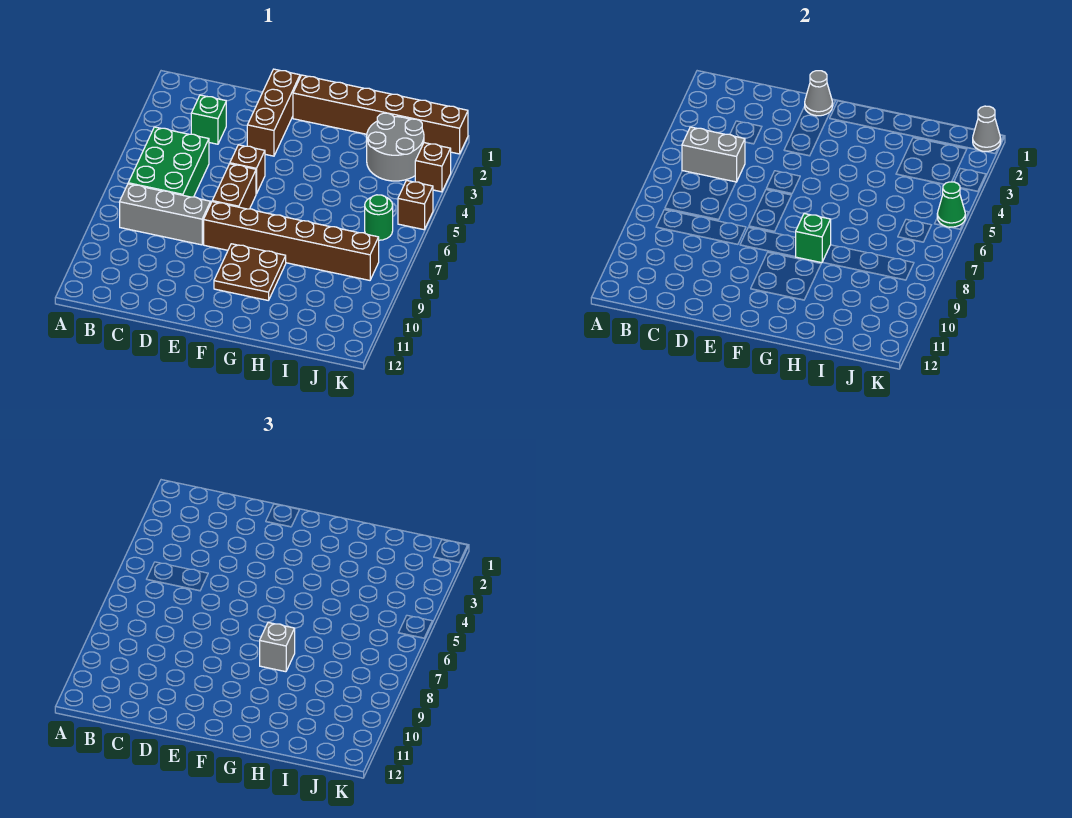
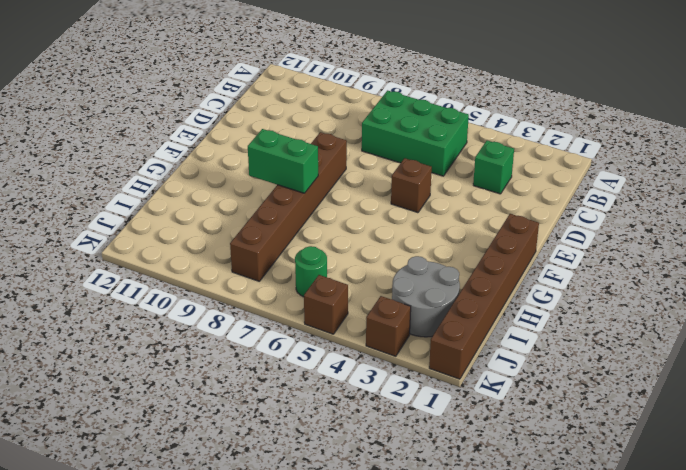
green 1x2 brick [248,129,318,193] -> green 1x1 brick [796,214,831,263]
none -> grey 1x3 brick [120,184,211,245]
none -> brown 1x3 brick [247,69,300,156]
none -> brown 1x2 brick [212,164,256,209]

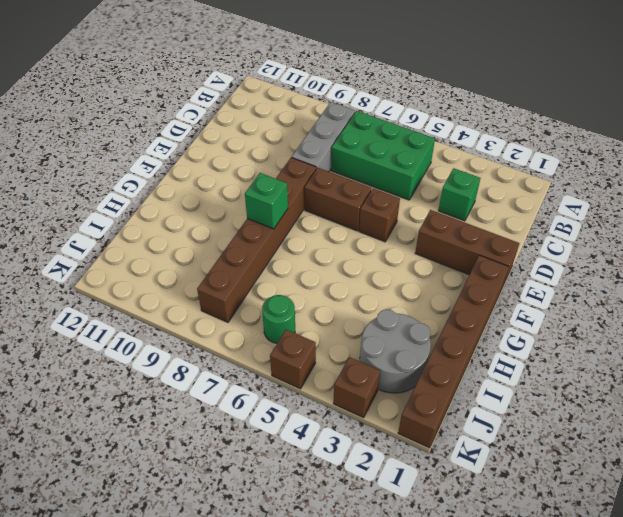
none -> brown 2x2 plate [214,244,286,300]
none -> grey 1x2 brick [682,127,745,182]
none -> grey 1x1 cone [805,71,833,116]

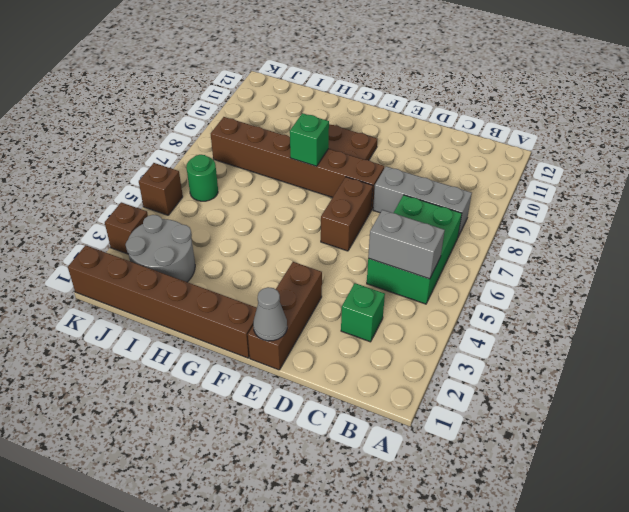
none -> brown 1x1 brick [230,145,265,194]
none -> grey 1x1 cone [973,106,1001,152]
none -> green 1x1 cone [937,182,965,227]

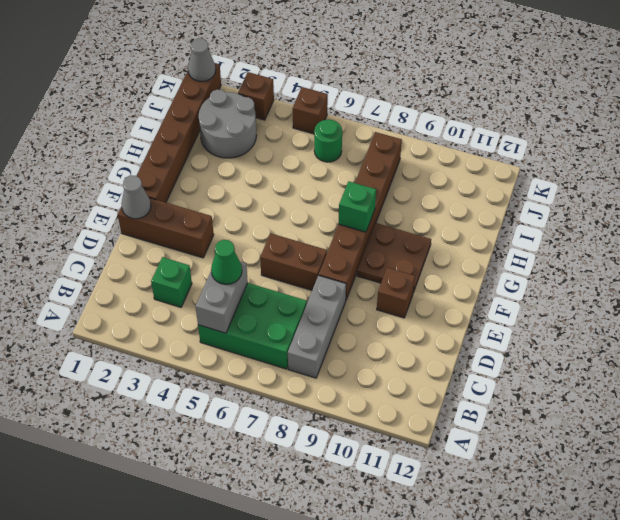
green 1x1 cone [211,240,242,284] -> green 1x1 cone moved to [937,182,965,227]
brown 1x1 brick [377,268,415,318] -> brown 1x1 brick moved to [230,145,265,194]
none -> grey 1x1 brick [260,623,295,672]

